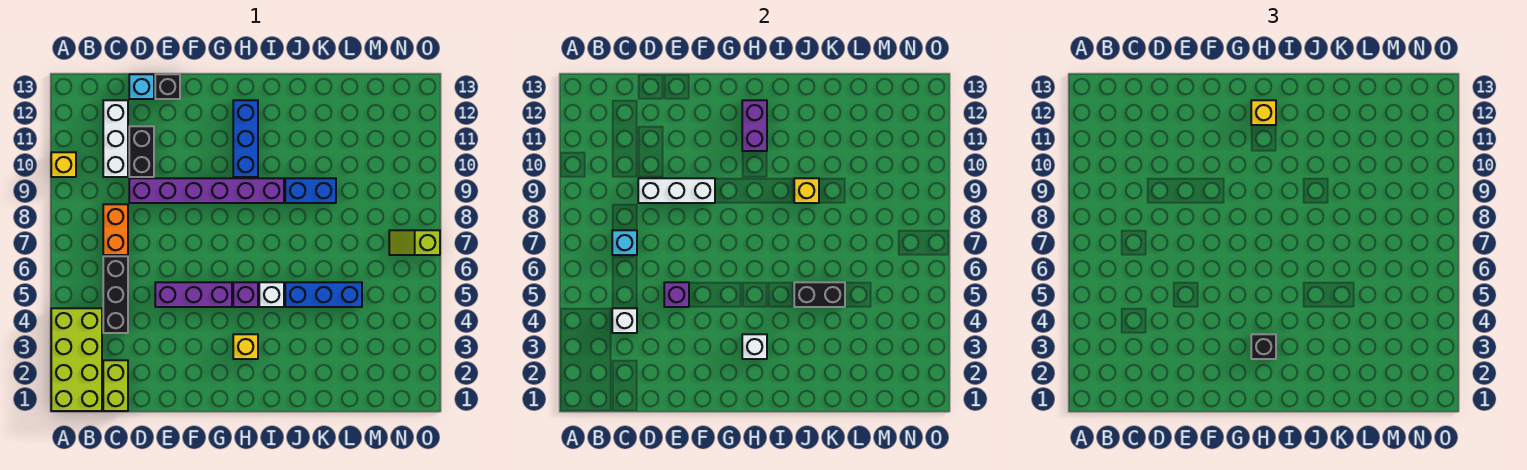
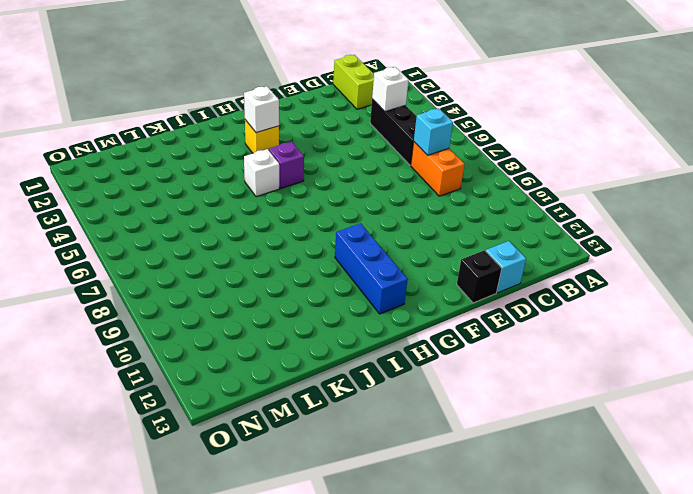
none -> lime 2x4 brick [51,308,102,411]
none -> yellow 1x1 brick [51,152,76,177]
none -> white 1x3 brick [103,100,128,177]

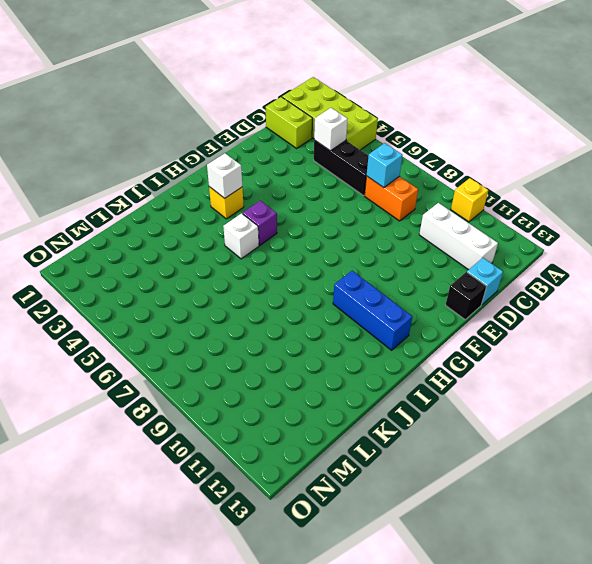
none -> purple 1x6 brick [129,178,284,203]
none -> black 1x2 brick [129,126,154,177]
none -> purple 1x3 brick [155,282,232,307]

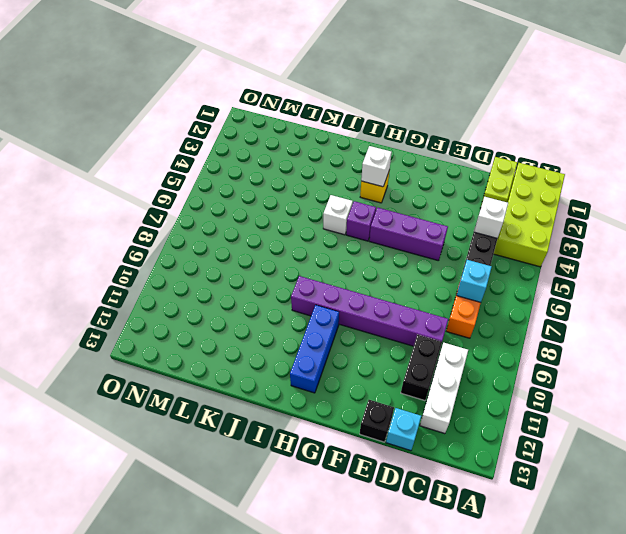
none -> yellow 1x1 brick [51,152,76,177]
none -> blue 1x3 brick [285,282,362,307]
none -> blue 1x2 brick [285,178,336,203]

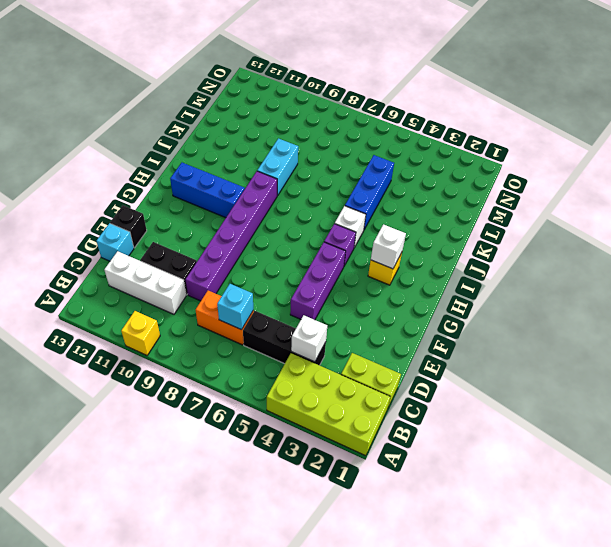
cyan 1x2 brick [257,138,298,195] -> blue 1x2 brick [285,178,336,203]
none -> lime 1x2 slope [389,230,440,255]
none -> white 1x3 brick [638,178,715,203]
none -> purple 1x1 brick [664,282,689,307]

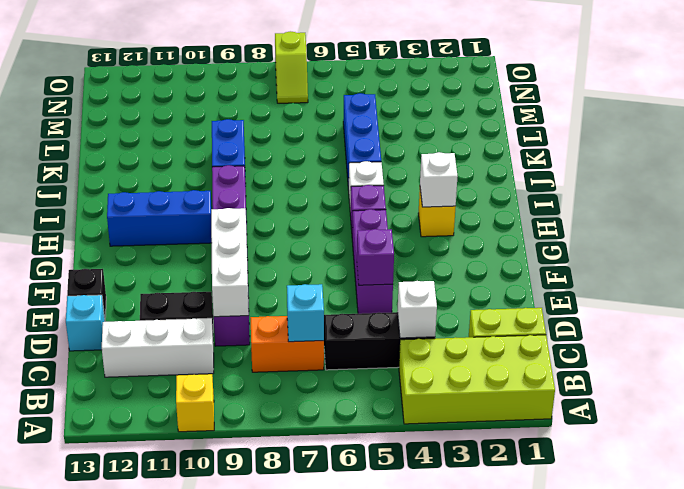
none -> purple 1x2 brick [742,100,767,151]
none -> black 1x2 brick [794,282,845,307]
none -> yellow 1x1 brick [794,178,819,203]

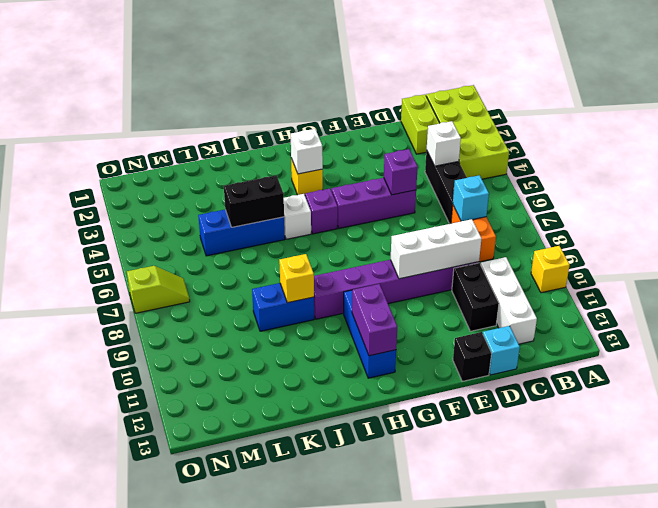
none -> black 1x1 brick [1251,334,1276,359]
none -> yellow 1x1 brick [1251,100,1276,125]

